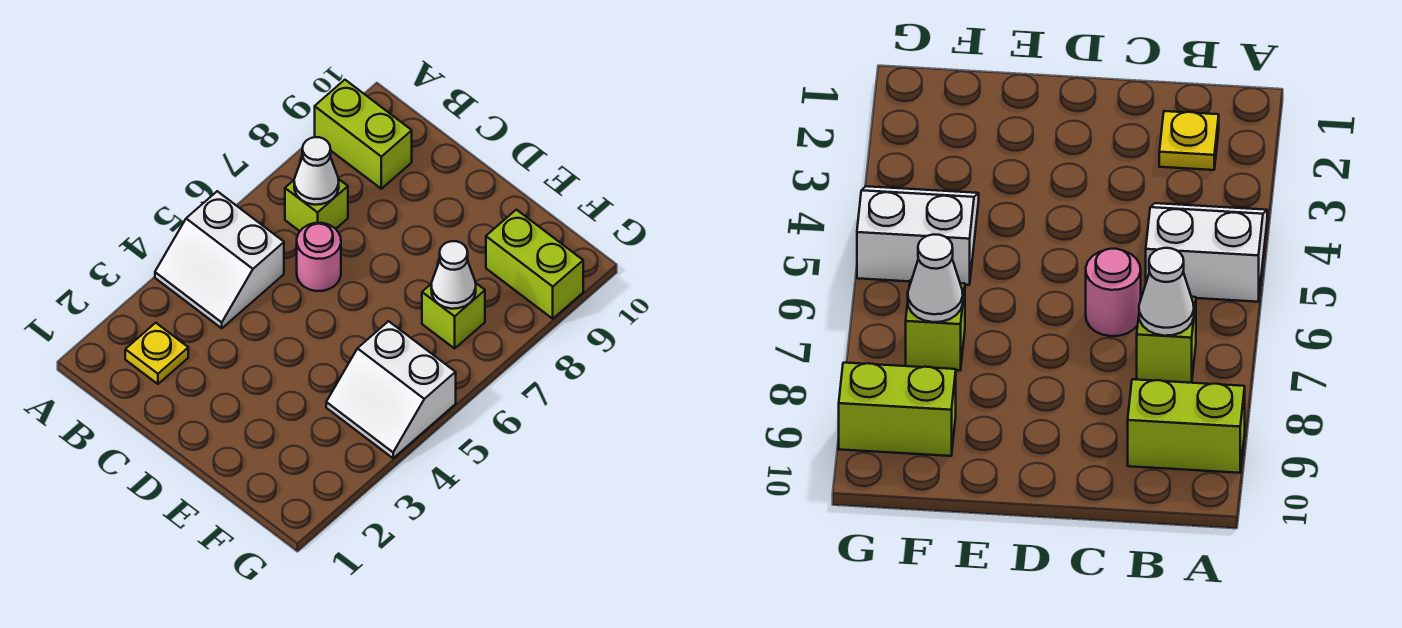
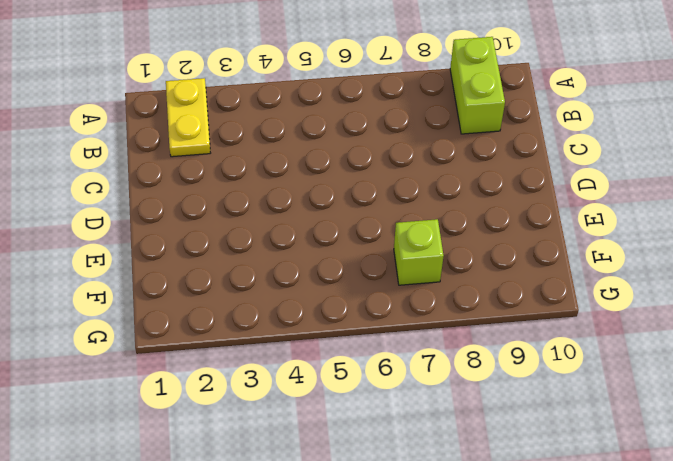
yellow 1x2 plate [166,78,210,157] -> yellow 1x1 plate [125,323,188,384]
none -> white 2x2 slope [155,191,284,328]
none -> lime 1x1 brick [285,179,348,231]

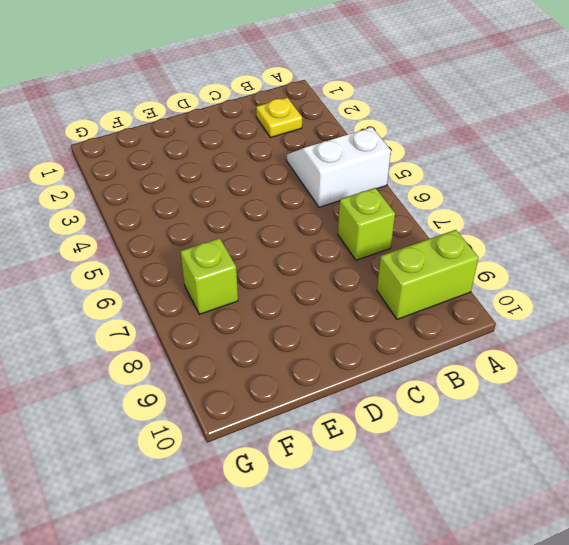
none -> pink 1x1 round brick [297,223,341,291]
none -> white 2x2 slope [326,321,456,458]

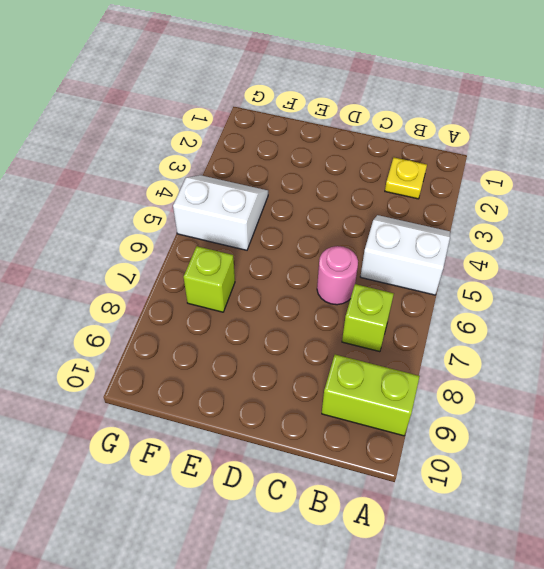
none -> lime 1x2 brick [486,210,583,319]
none -> white 1x1 cone [294,137,339,205]

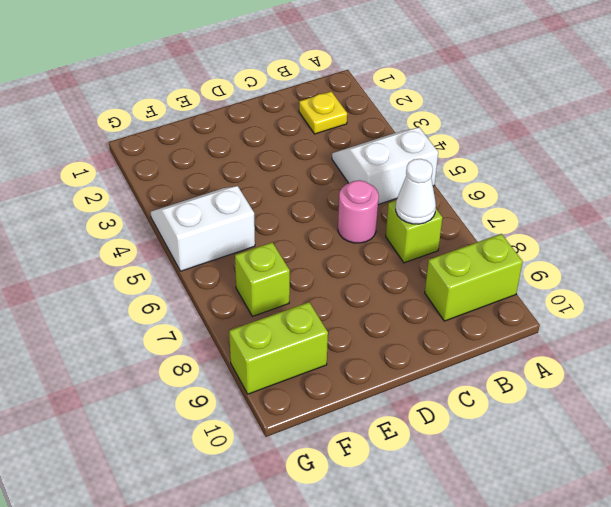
none -> white 1x1 cone [431,241,476,309]

